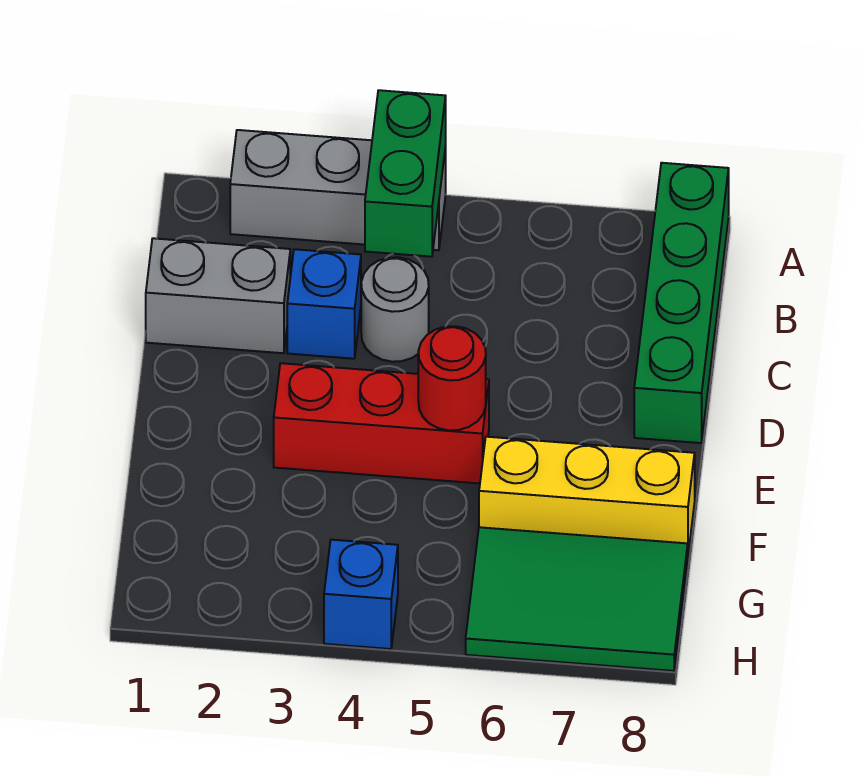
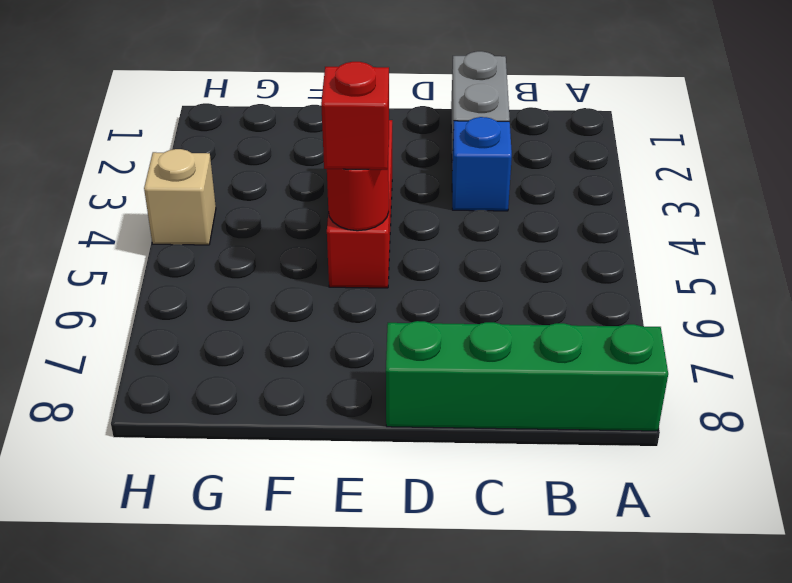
red 1x1 brick [321,62,389,170] -> none
tan 1x1 brick [144,149,216,245] -> blue 1x1 brick [324,540,398,649]
none -> grey 1x3 brick [230,130,446,250]
none -> grey 1x1 round brick [361,257,429,362]

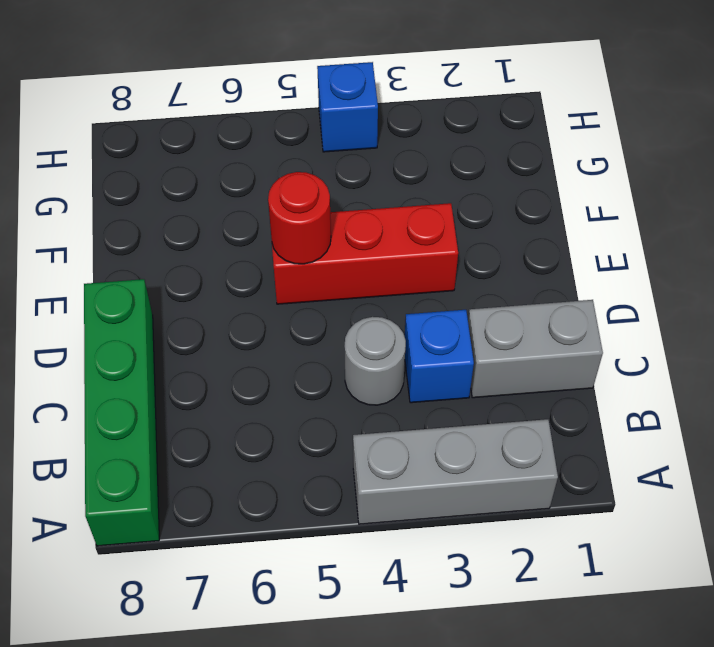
none -> yellow 1x3 brick [479,437,695,553]
none -> green 2x3 tile [466,527,688,671]

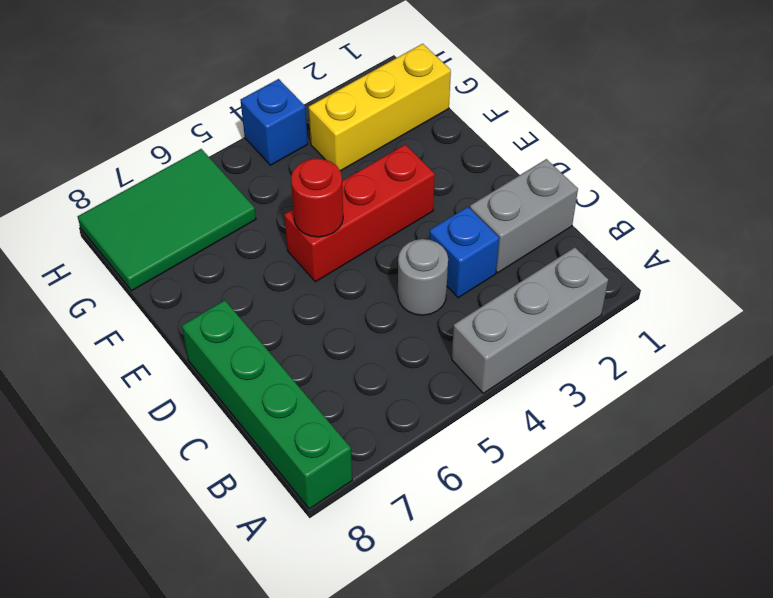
yellow 1x3 brick [309,44,451,171] -> yellow 1x3 brick moved to [479,437,695,553]
none -> green 1x2 brick [365,90,446,257]

